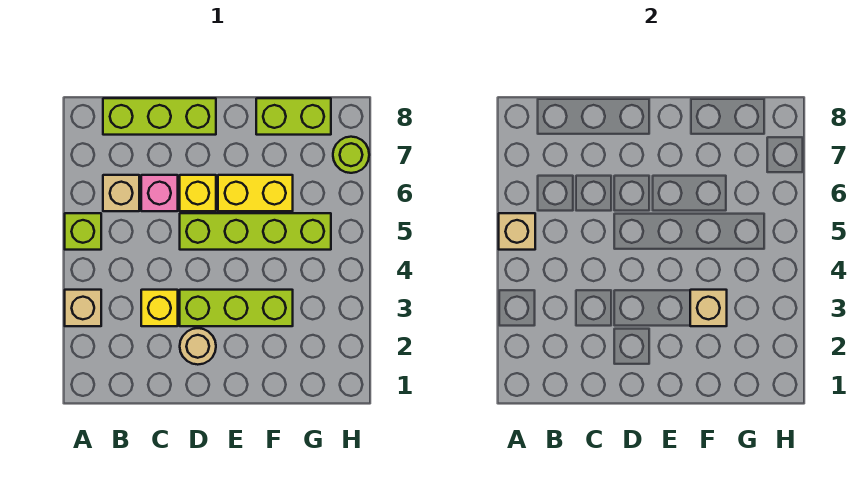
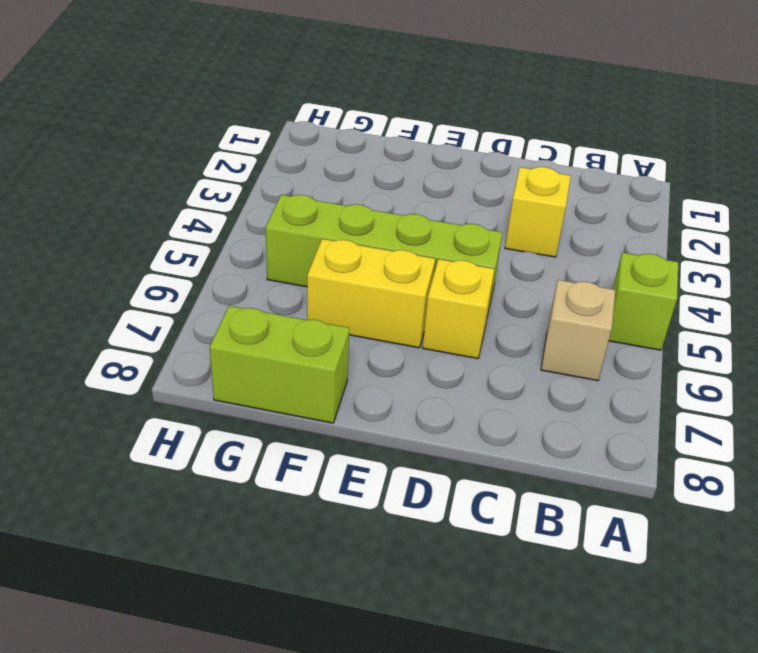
none -> tan 1x1 brick [65,290,101,326]
none -> lime 1x3 brick [103,98,216,135]
none -> pink 1x1 brick [141,175,178,211]

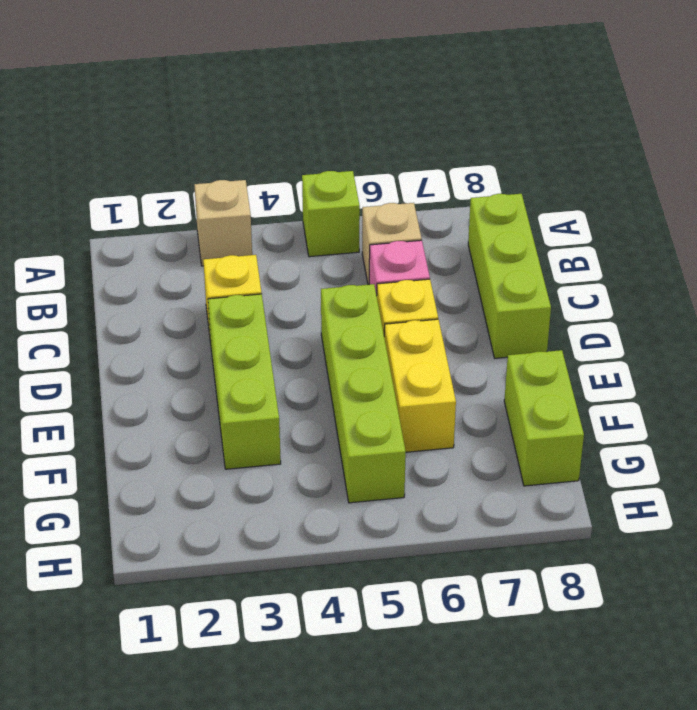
none -> tan 1x1 round brick [180,328,216,365]
none -> lime 1x1 round brick [333,137,369,173]
none -> tan 1x1 brick [499,213,535,250]

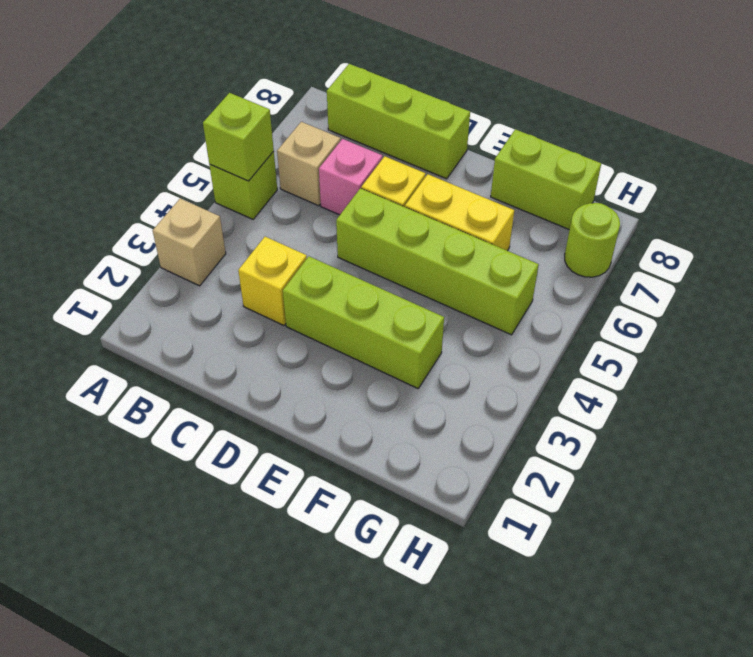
lime 1x1 brick [203,93,274,181] -> tan 1x1 brick [499,213,535,250]
none -> tan 1x1 round brick [180,328,216,365]
none -> tan 1x1 brick [690,290,727,326]

